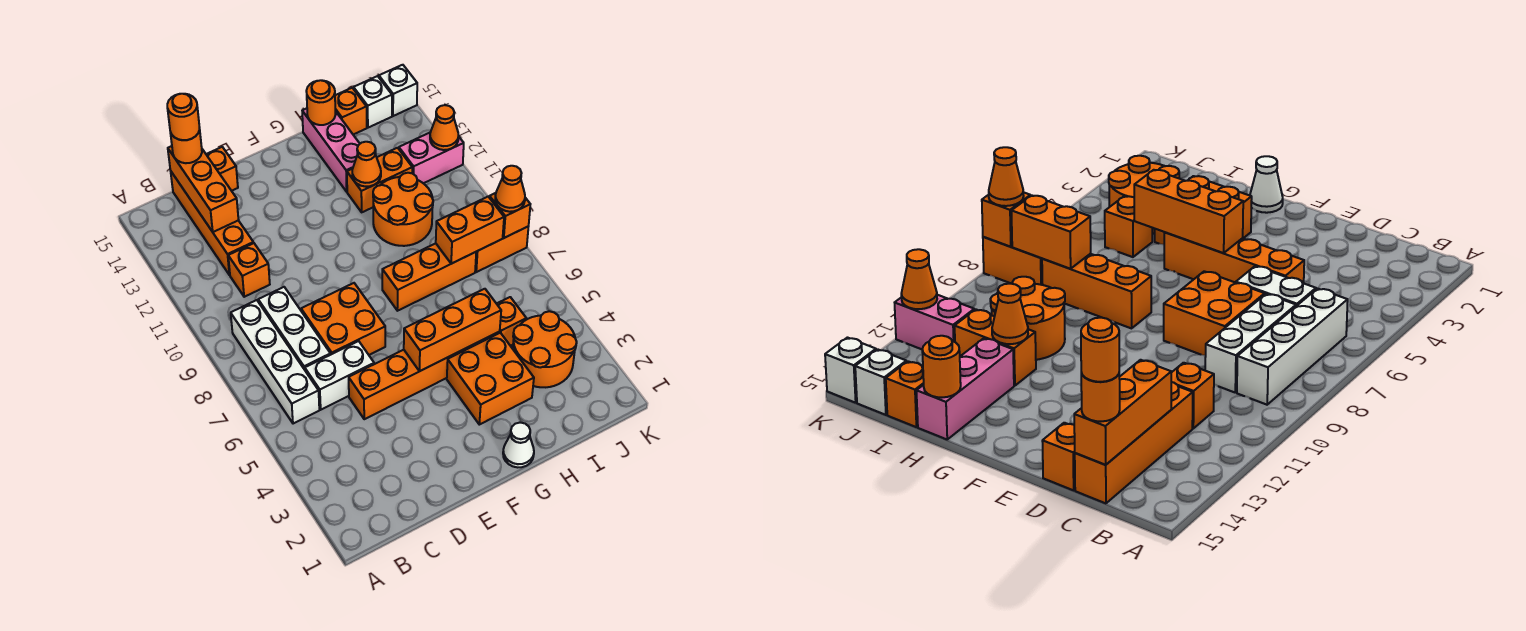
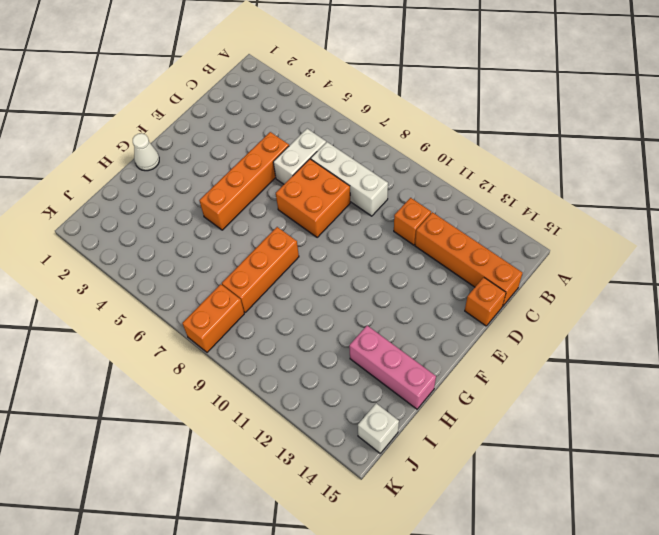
none -> white 1x4 brick [231,300,319,424]
none -> orange 2x2 brick [447,333,534,425]
none -> orange 2x2 round brick [373,173,433,246]
none -> orange 1x2 brick [347,148,412,212]

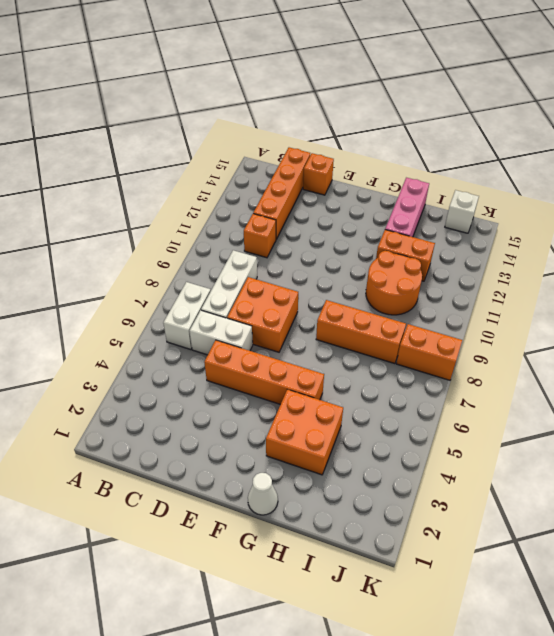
white 1x2 brick [163,282,211,350] -> white 1x4 brick [231,300,319,424]
none -> orange 2x2 round brick [513,311,577,387]
none -> orange 1x1 brick [489,297,526,346]
none -> orange 1x1 brick [335,88,367,135]
none -> pink 1x2 brick [399,133,464,183]

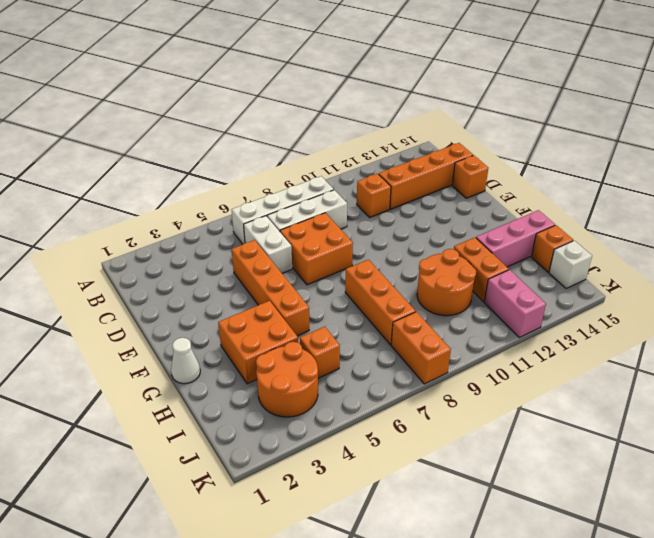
none -> white 1x1 brick [379,65,417,116]
none -> orange 1x3 brick [168,146,238,232]
none -> orange 1x3 brick [404,289,501,371]
none -> orange 1x1 cone [352,142,381,187]

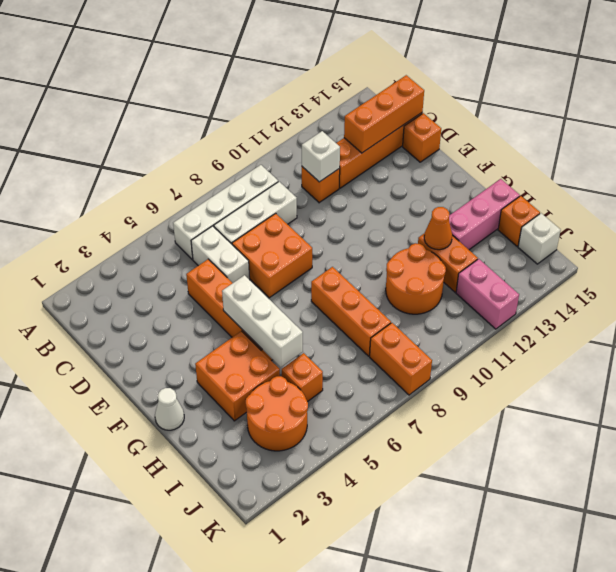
white 1x1 brick [302,131,340,182] -> white 1x1 brick moved to [379,65,417,116]
white 1x3 brick [222,275,303,367] -> orange 1x3 brick [404,289,501,371]
none -> orange 1x1 round brick [306,80,336,125]
none -> orange 1x2 brick [436,197,504,264]
none -> orange 1x1 brick [489,193,530,238]
none -> orange 1x1 cone [430,105,459,150]

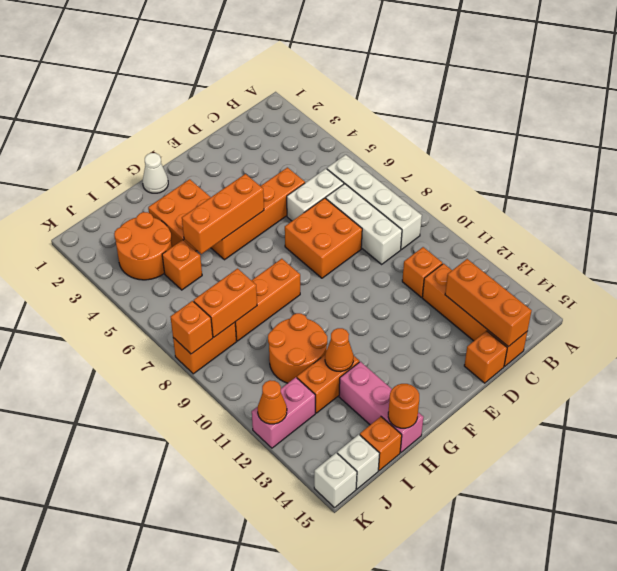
none -> orange 1x1 round brick [170,127,202,163]
none -> orange 1x1 cone [495,166,525,212]
none -> orange 1x1 round brick [167,94,200,140]

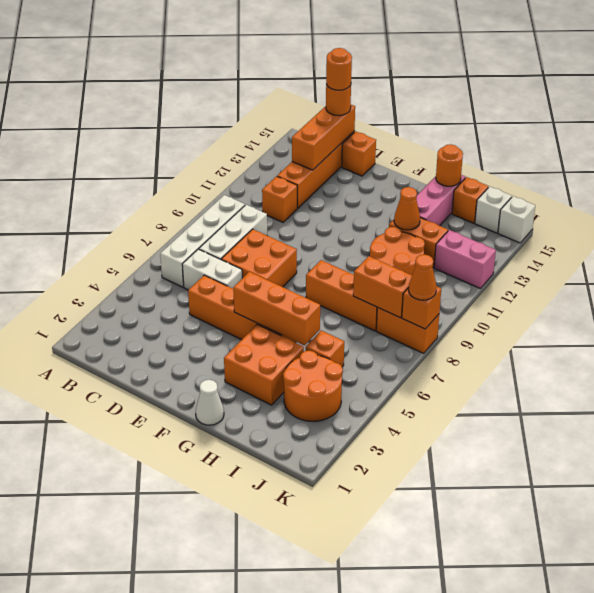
none -> orange 1x1 cone [430,105,459,150]

